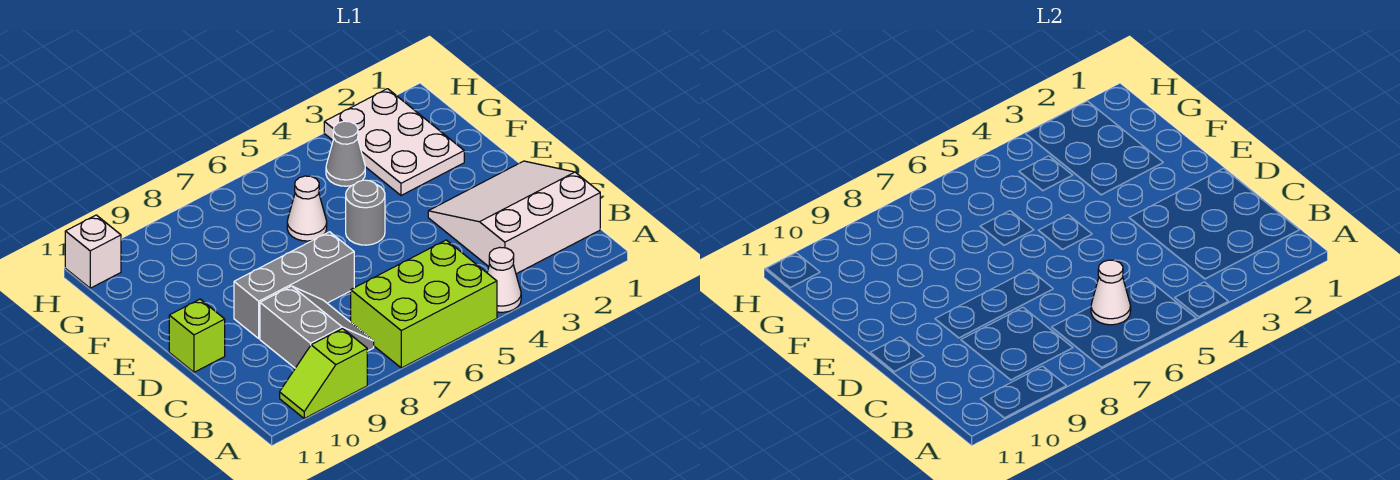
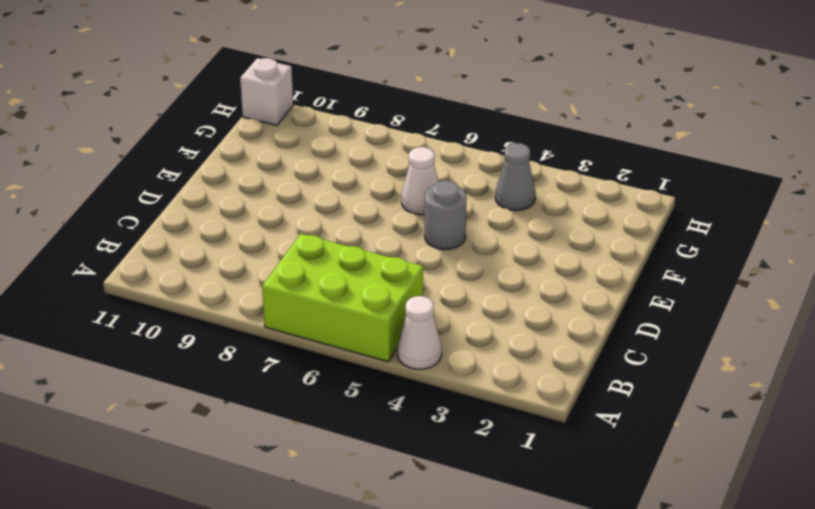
none -> lime 1x2 slope [280,328,367,418]
none -> white 3x3 slope [428,161,600,274]
none -> grey 2x2 slope [260,286,374,368]

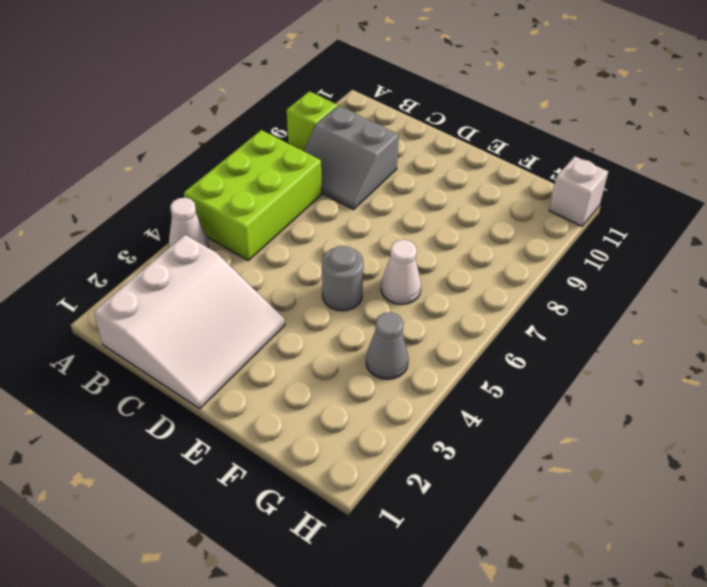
none -> grey 1x3 brick [234,232,354,338]
none -> lime 1x1 brick [169,299,225,372]
none -> white 2x3 plate [324,89,464,195]

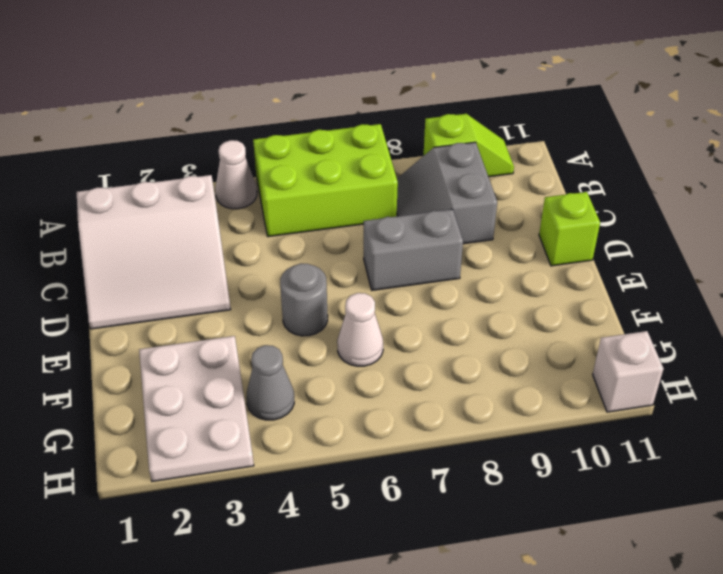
grey 1x2 brick [364,209,463,290] -> grey 1x3 brick [234,232,354,338]
none -> white 1x1 cone [1091,260,1131,325]

